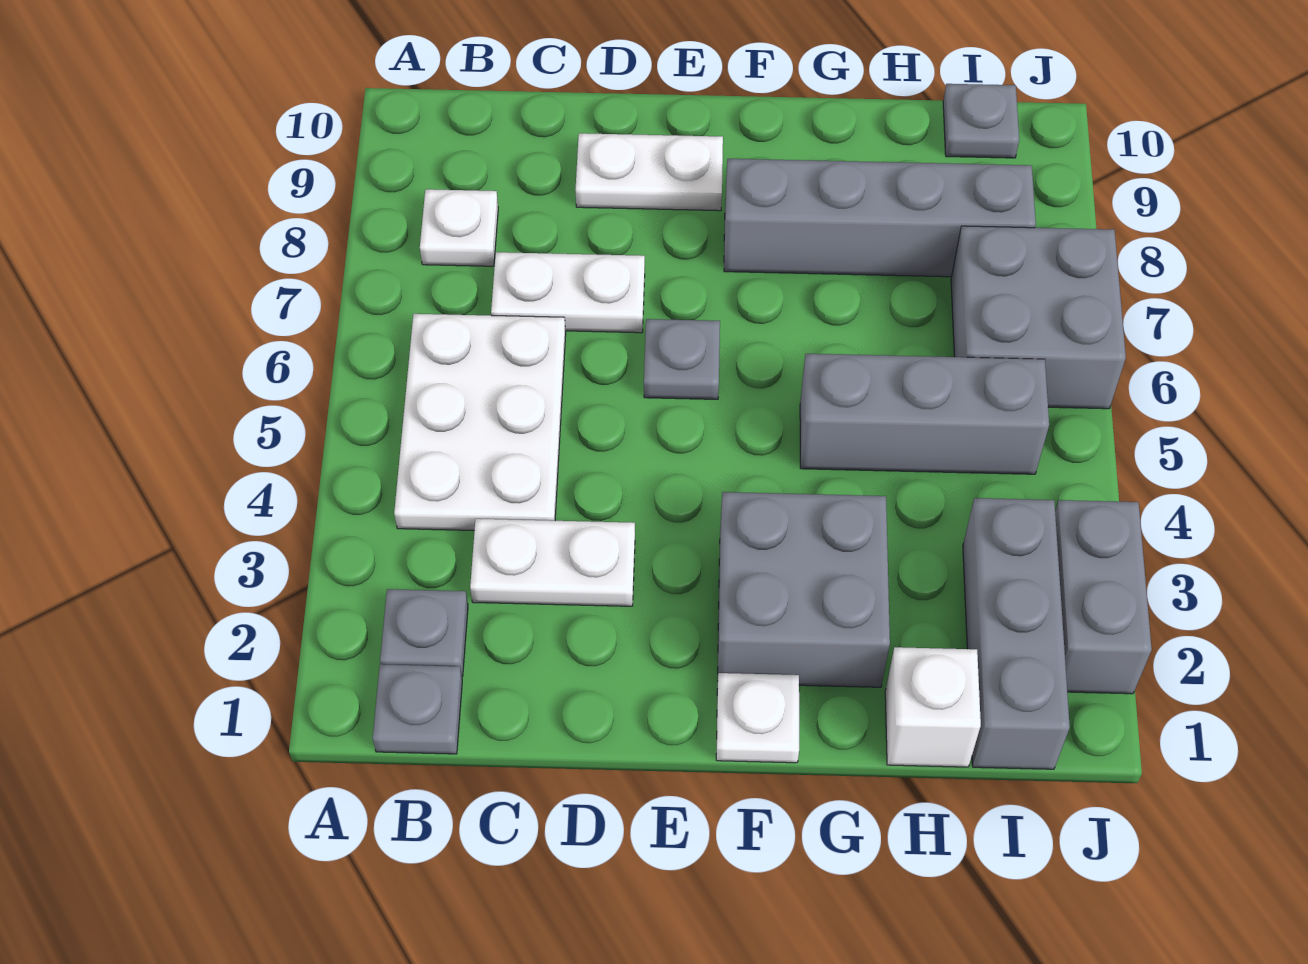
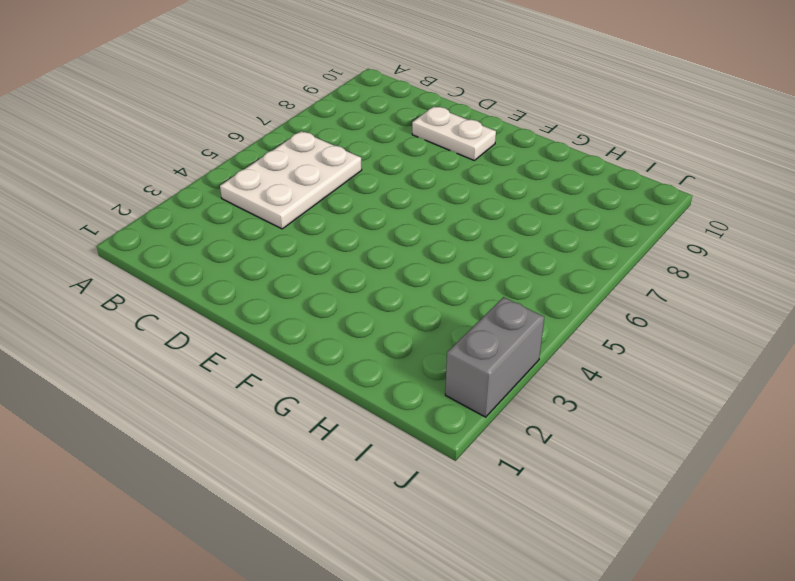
none -> grey 1x1 plate [373,664,462,754]
none -> grey 1x1 plate [380,589,468,677]
none -> white 1x1 plate [420,189,498,266]

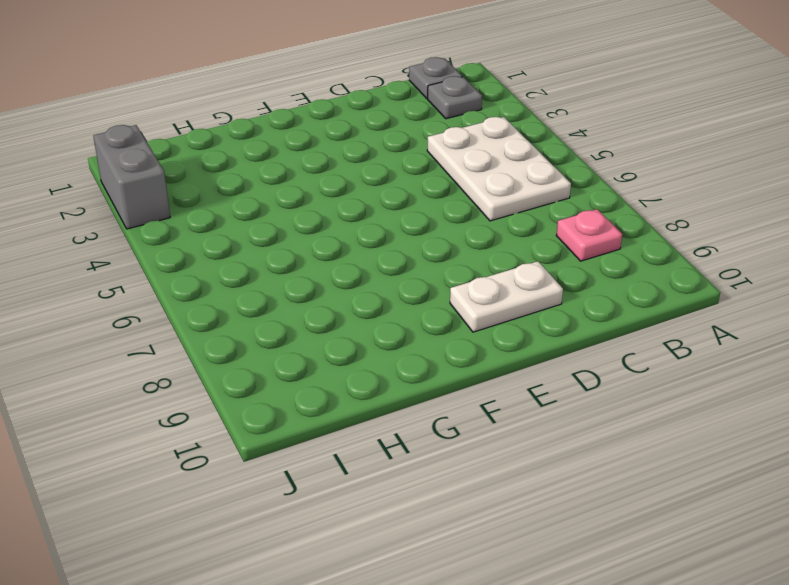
pink 1x1 plate [556,209,622,261] -> white 1x1 plate [420,189,498,266]
none -> white 1x2 plate [470,519,635,606]
none -> white 1x2 plate [491,252,645,333]
none -> grey 1x1 plate [644,319,720,399]

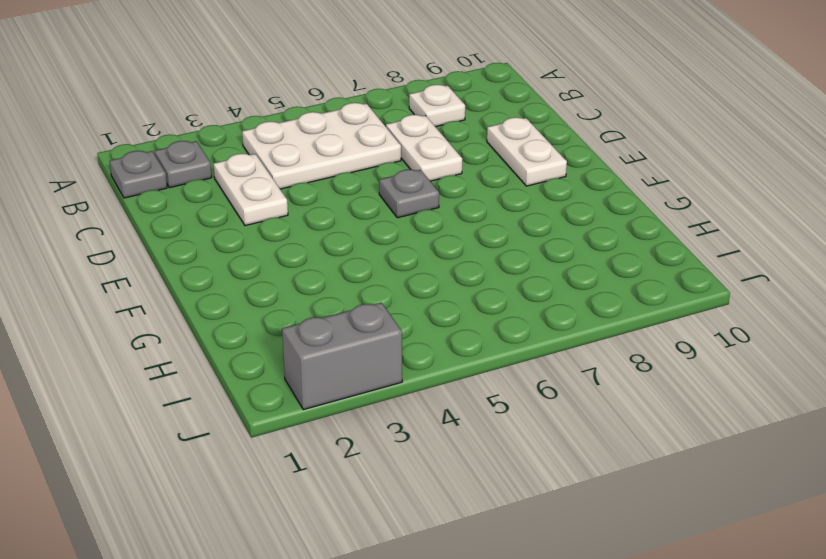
none -> white 1x1 plate [716,673,799,763]
none -> grey 2x2 brick [718,492,890,687]
none -> grey 1x4 brick [724,159,1036,277]

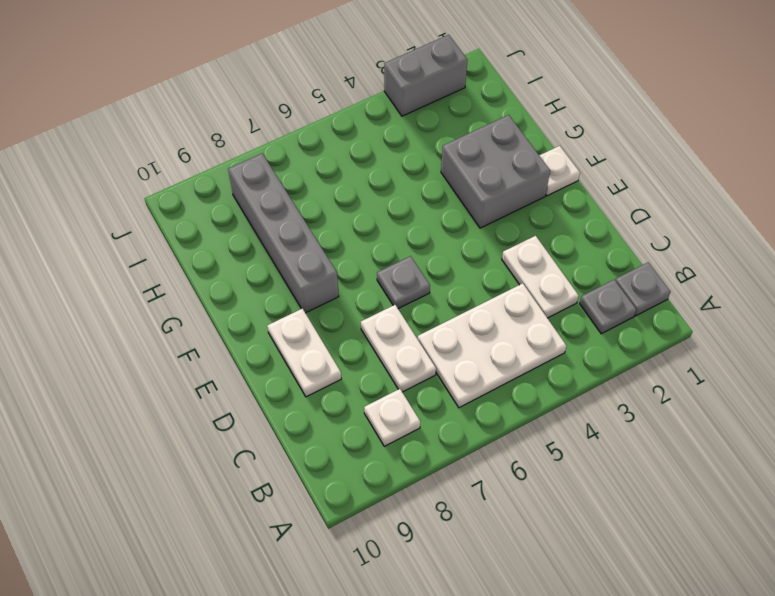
none -> grey 1x3 brick [800,354,1049,474]
none -> white 1x1 brick [885,647,981,767]
none -> grey 1x3 brick [963,498,1070,769]

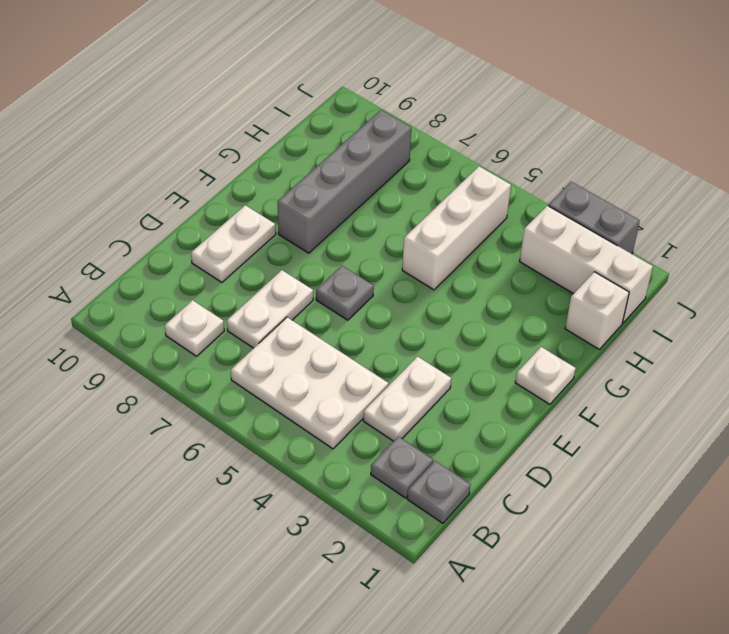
white 1x3 brick [402,166,511,290] -> grey 1x3 brick [800,354,1049,474]
white 1x3 brick [520,206,653,323] -> grey 1x3 brick [963,498,1070,769]
none -> grey 2x2 brick [718,492,890,687]
none -> grey 2x2 brick [951,226,1126,409]
none -> grey 1x1 plate [943,84,1019,158]

